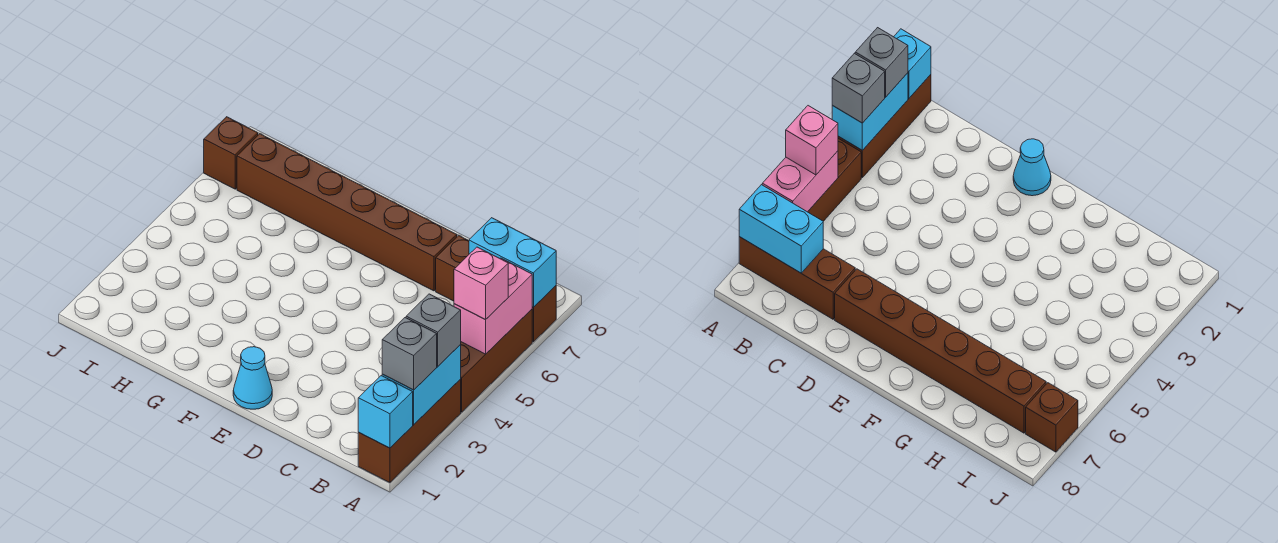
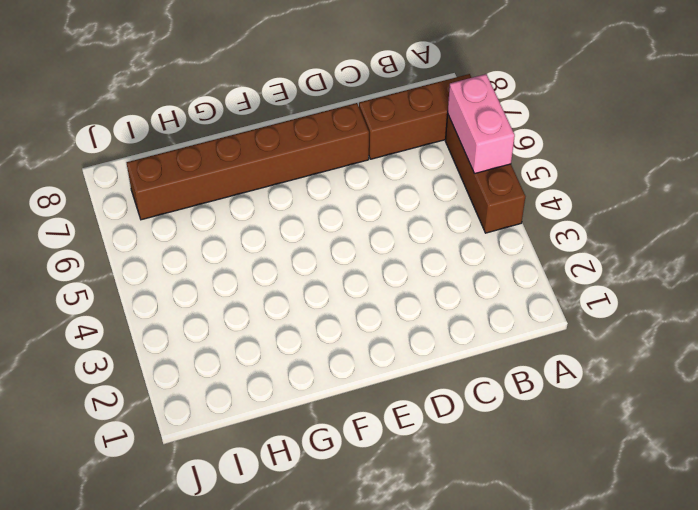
none -> brown 1x3 brick [358,380,461,483]
none -> cyan 1x1 cone [233,347,272,409]
none -> brown 1x1 brick [204,117,258,189]

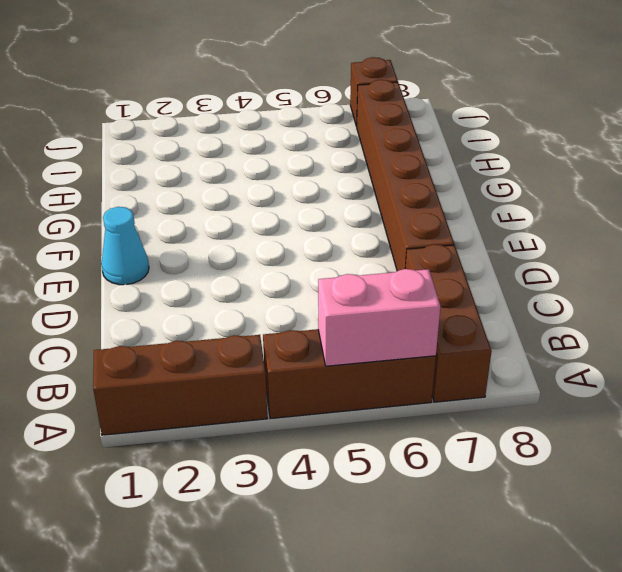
none -> cyan 1x1 brick [358,376,413,448]
none -> cyan 1x2 brick [382,345,461,424]
none -> cyan 1x2 brick [469,218,556,307]

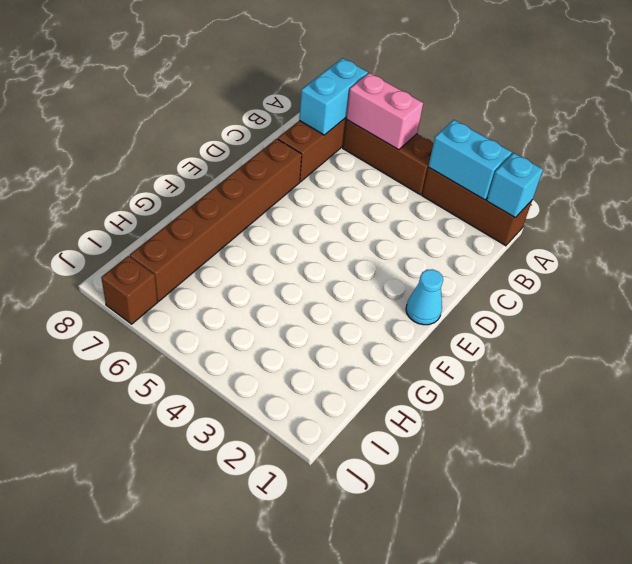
none -> grey 1x1 brick [382,318,437,390]
none -> grey 1x1 brick [406,294,461,366]
none -> pink 1x1 brick [454,247,508,320]

